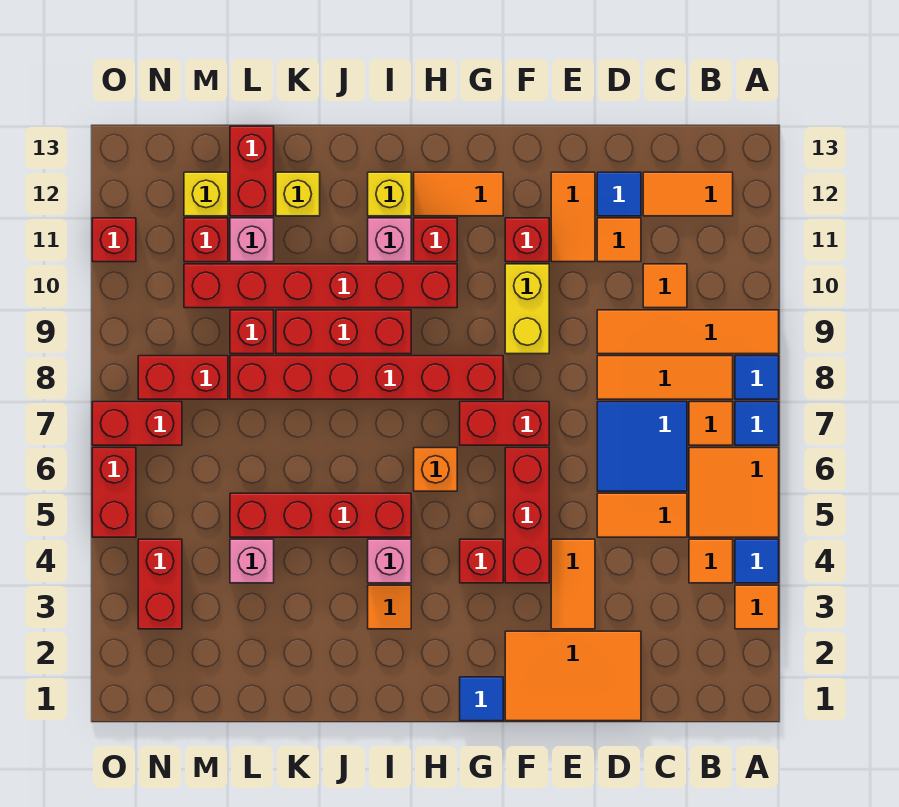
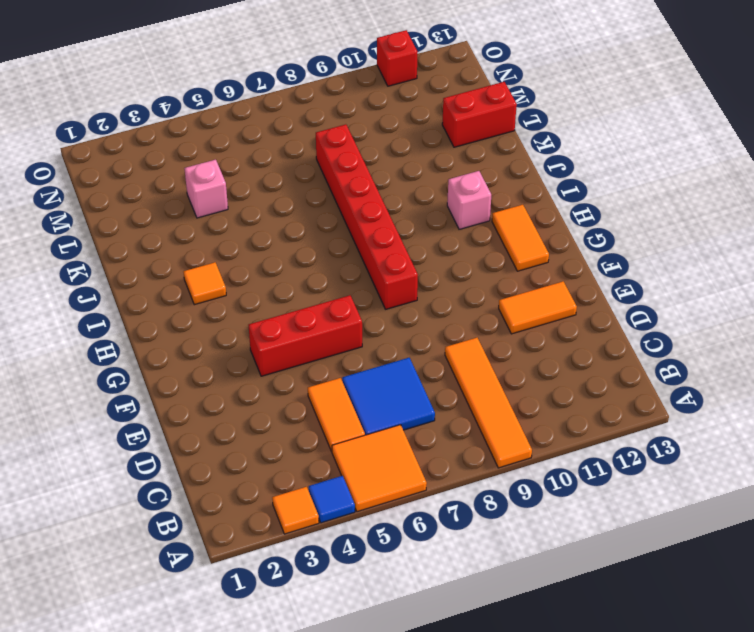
none -> blue 1x1 tile [735,402,779,445]
none -> blue 1x1 tile [735,356,779,399]
none -> orange 1x1 tile [689,539,733,583]
none -> orange 1x1 tile [689,402,733,445]

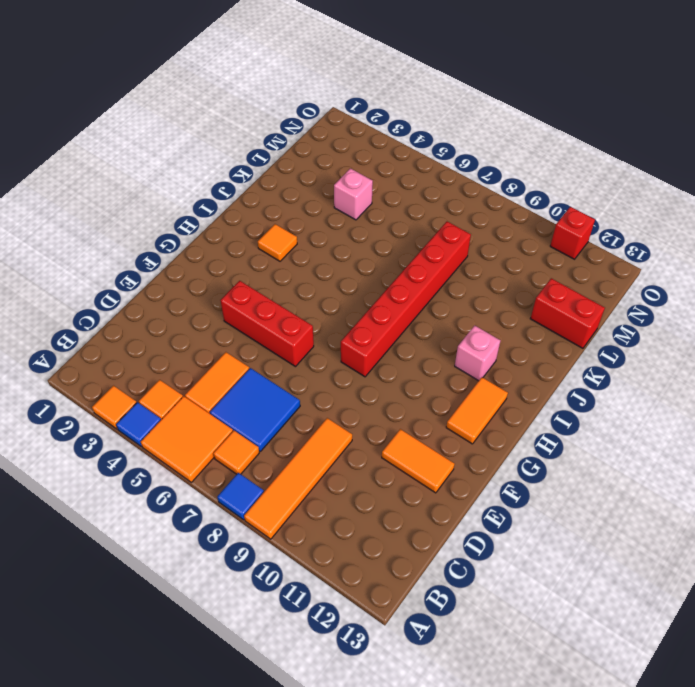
none -> blue 1x1 tile [735,402,779,445]
none -> orange 1x3 tile [597,356,733,399]
none -> orange 1x2 tile [643,172,733,216]
none -> orange 1x1 tile [643,264,687,308]

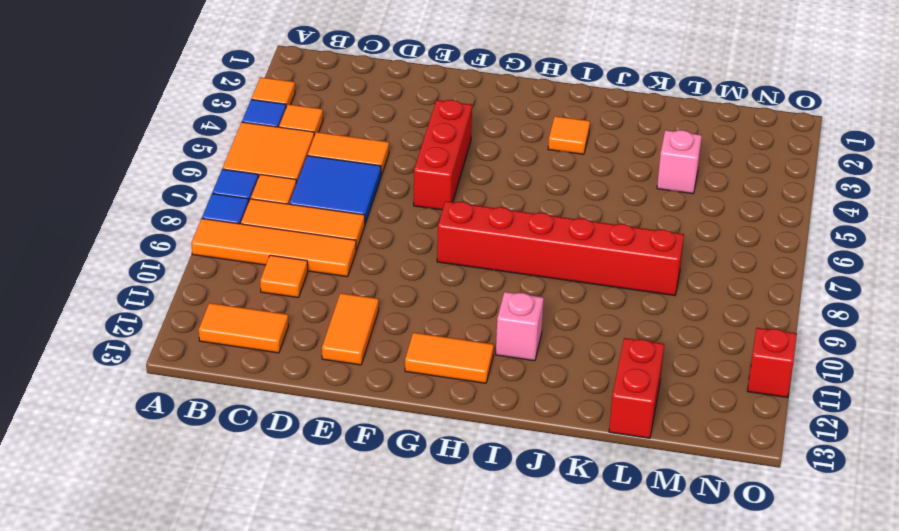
none -> orange 2x3 tile [505,631,641,721]
none -> orange 1x1 tile [597,218,641,262]
none -> blue 1x1 tile [597,172,641,216]
none -> orange 1x2 tile [551,539,595,629]

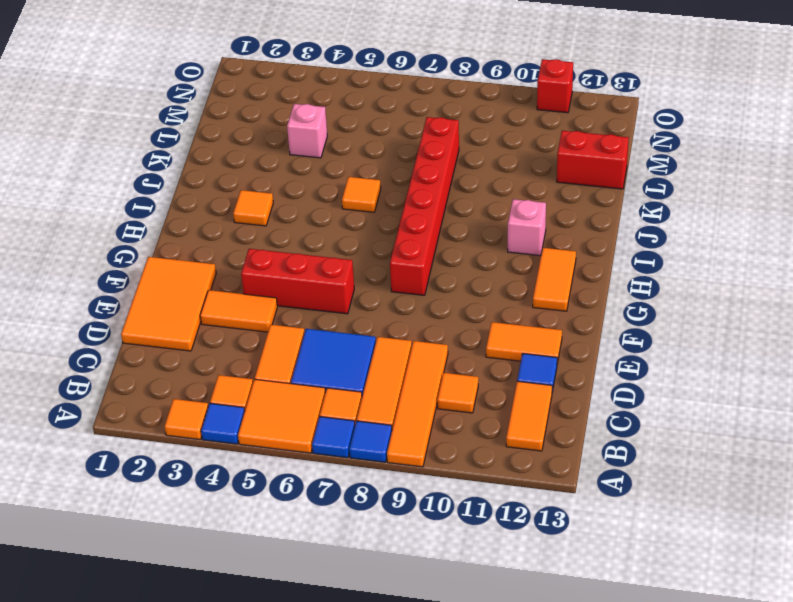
orange 1x1 tile [342,177,381,212] -> orange 1x1 tile moved to [597,218,641,262]
none -> red 1x2 brick [460,402,549,445]
none -> yellow 1x2 brick [505,264,549,354]
none -> red 1x1 brick [505,218,549,262]
none -> blue 1x1 tile [460,677,503,721]

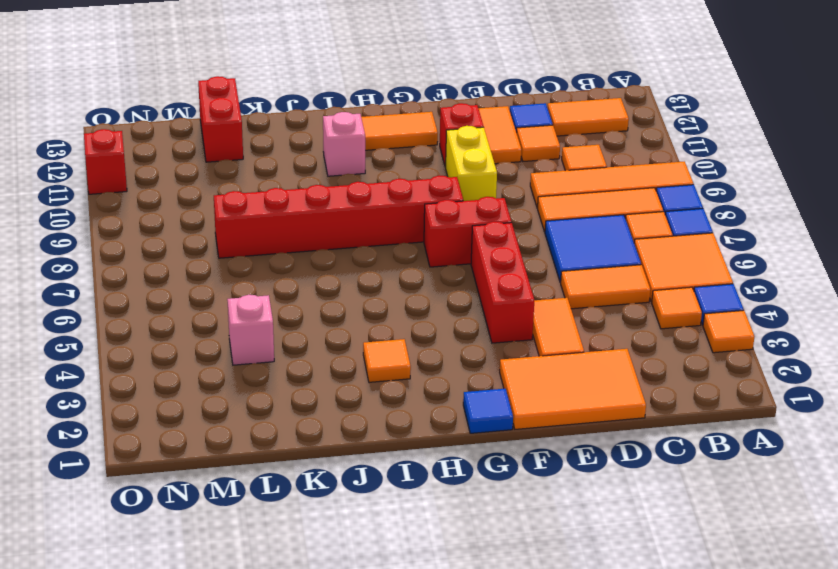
none -> red 1x1 brick [460,539,503,583]
none -> orange 1x1 brick [414,448,457,491]
none -> red 1x6 brick [184,264,457,308]
none -> red 1x1 brick [414,218,457,262]

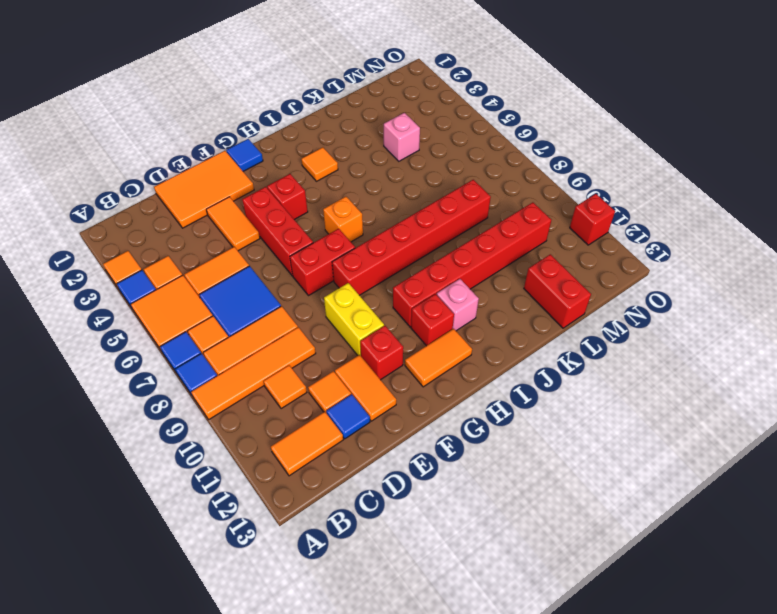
none -> pink 1x1 brick [368,539,411,583]
none -> red 1x4 brick [230,493,411,537]
none -> red 1x3 brick [276,310,411,354]
none -> yellow 1x1 brick [368,172,411,216]

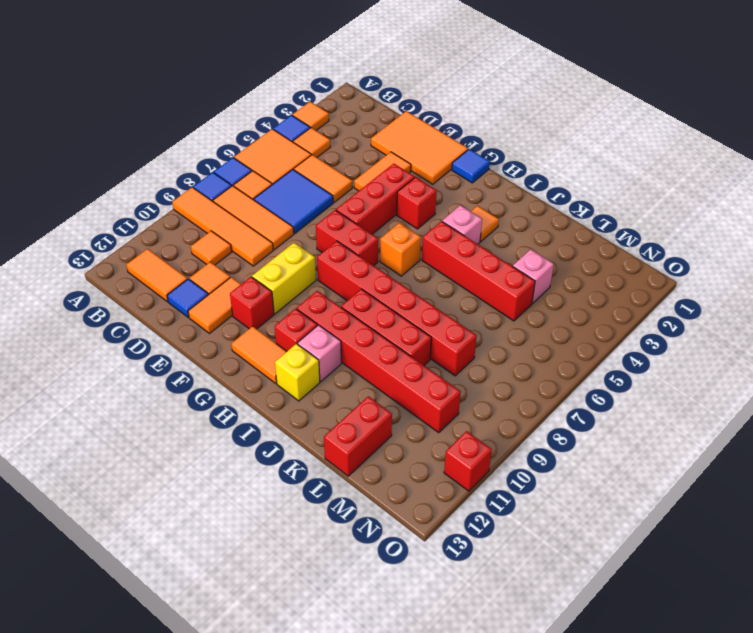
none -> yellow 1x1 brick [276,172,320,216]
none -> red 1x1 brick [230,310,274,354]
none -> pink 1x1 brick [230,218,274,262]
none -> red 1x2 brick [138,356,228,399]

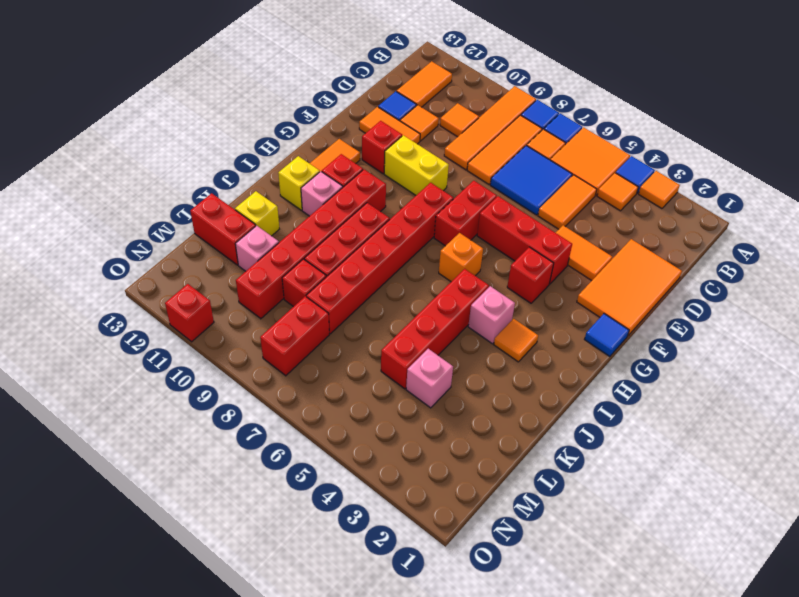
none -> red 1x1 brick [184,218,228,262]
none -> yellow 1x1 brick [184,172,228,216]
none -> red 1x2 brick [138,539,182,629]
none -> red 1x2 brick [92,402,182,445]

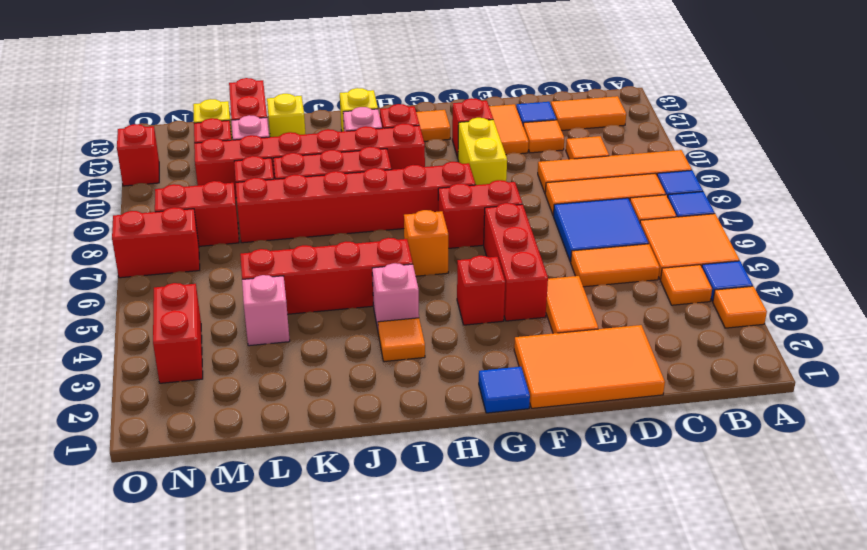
none -> red 1x2 brick [92,448,136,537]

